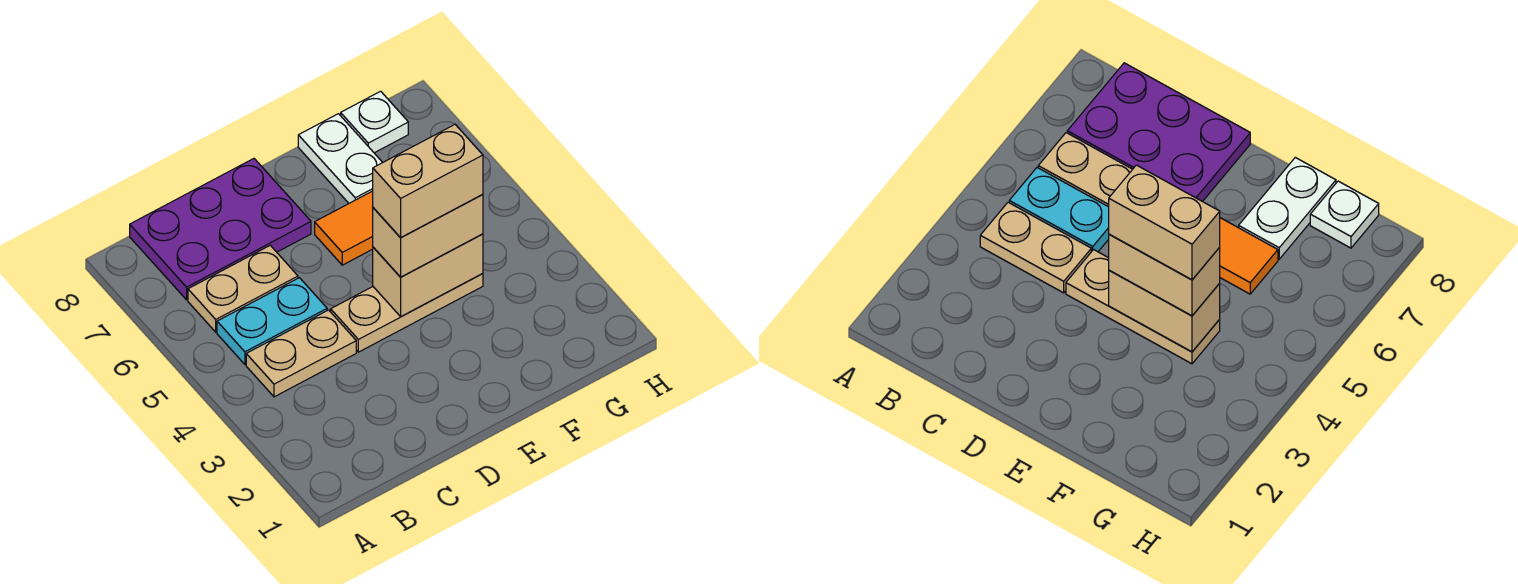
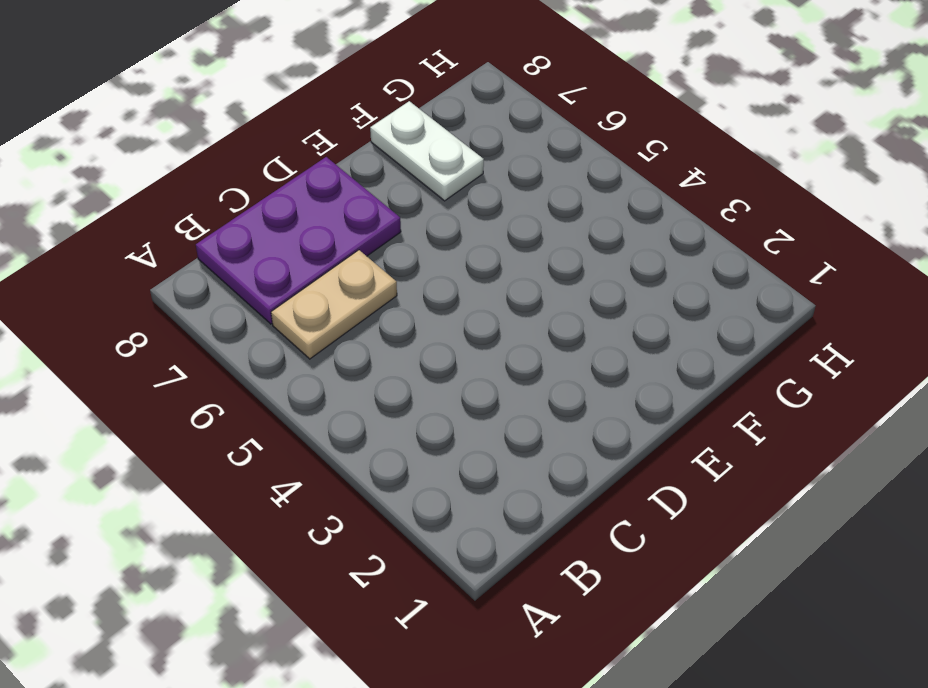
none -> tan 1x2 plate [246,310,356,397]
none -> cyan 1x2 plate [217,278,327,364]

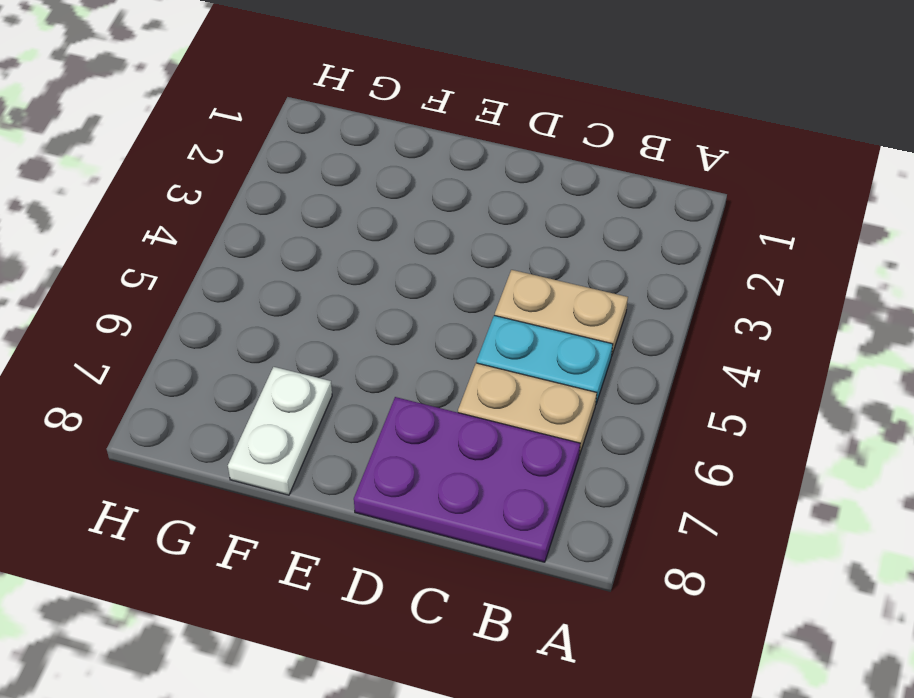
none -> tan 1x3 plate [331,274,483,352]
none -> orange 1x2 tile [315,191,373,265]

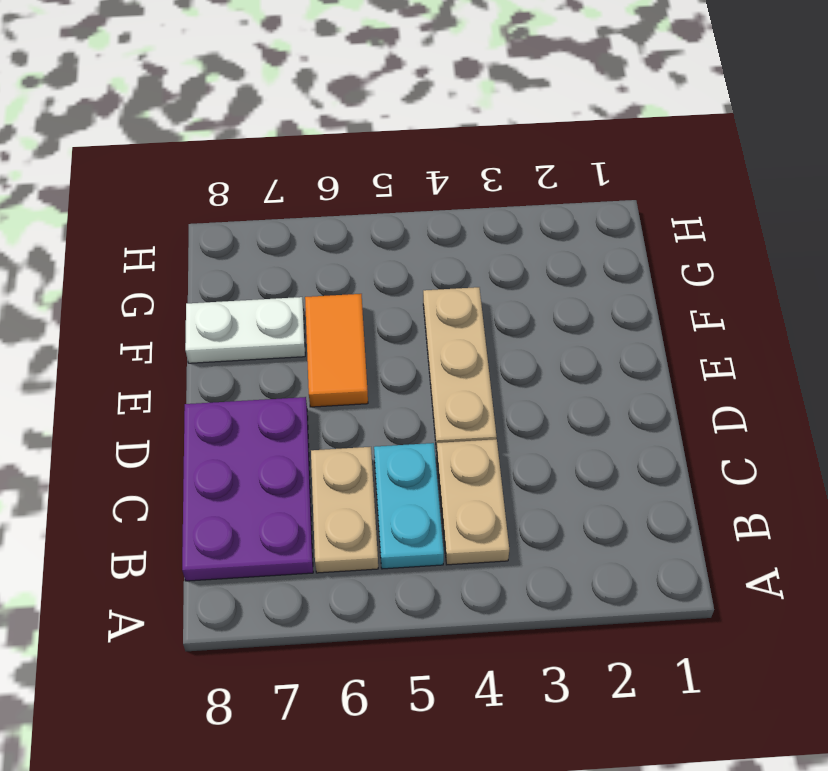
none -> white 1x1 plate [341,91,408,153]
none -> tan 1x2 brick [373,234,483,317]

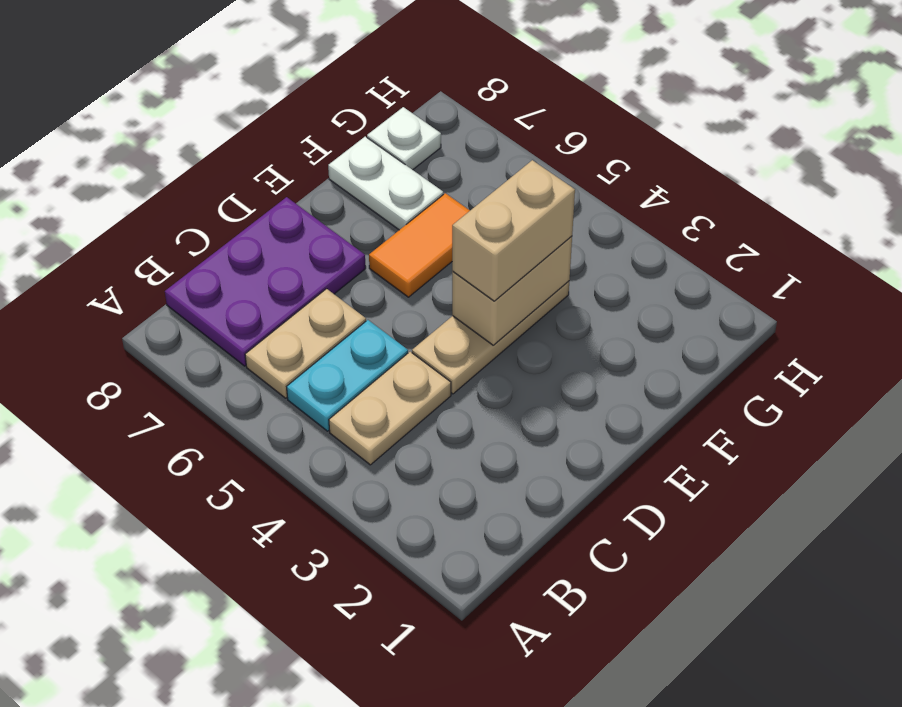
none -> tan 1x2 brick [373,125,483,238]

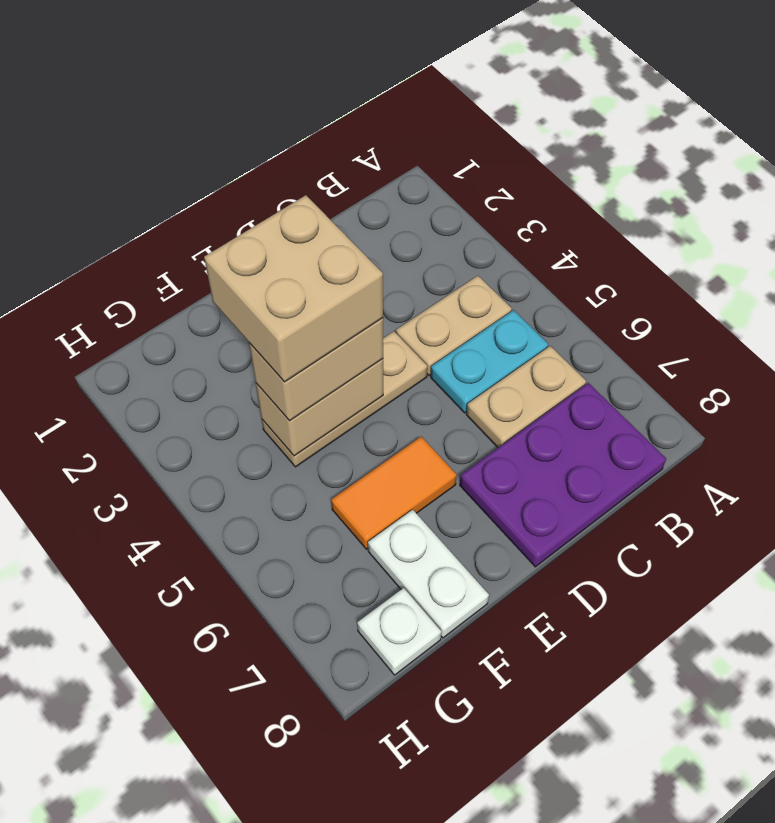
tan 2x2 brick [204,195,383,382] -> tan 1x2 brick [373,125,483,238]

